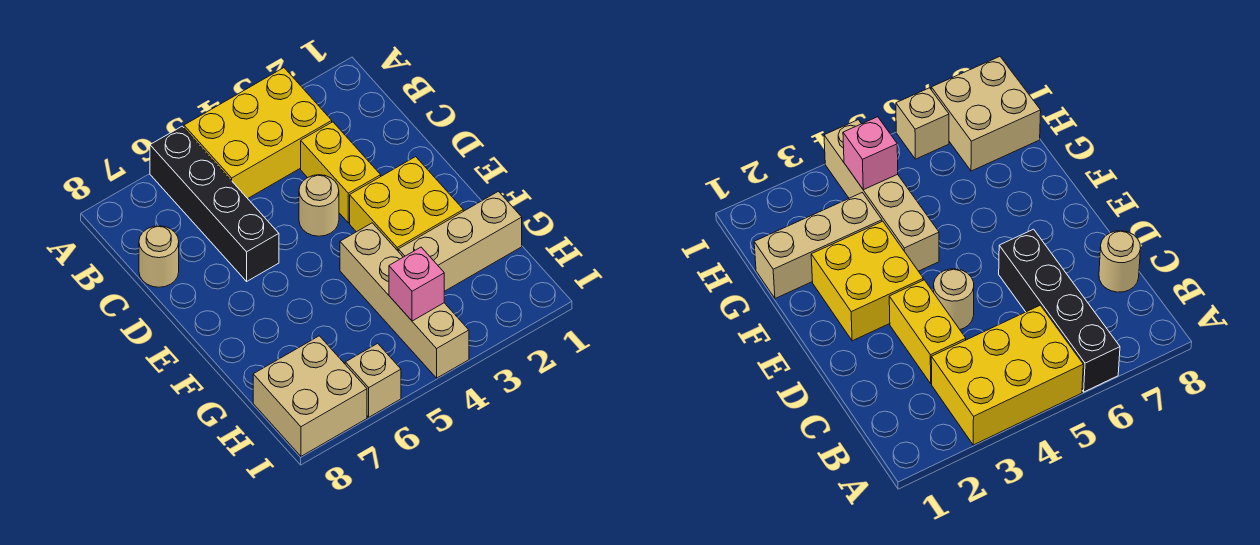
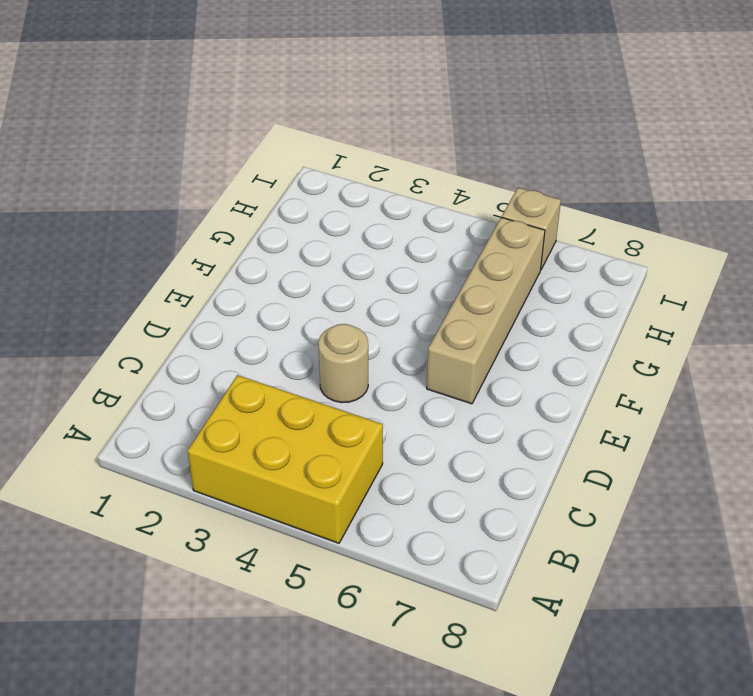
tan 1x4 brick [427,217,545,404] -> tan 1x4 brick moved to [340,223,469,378]
none -> black 1x4 brick [150,126,279,281]
none -> yellow 1x2 brick [301,122,381,223]

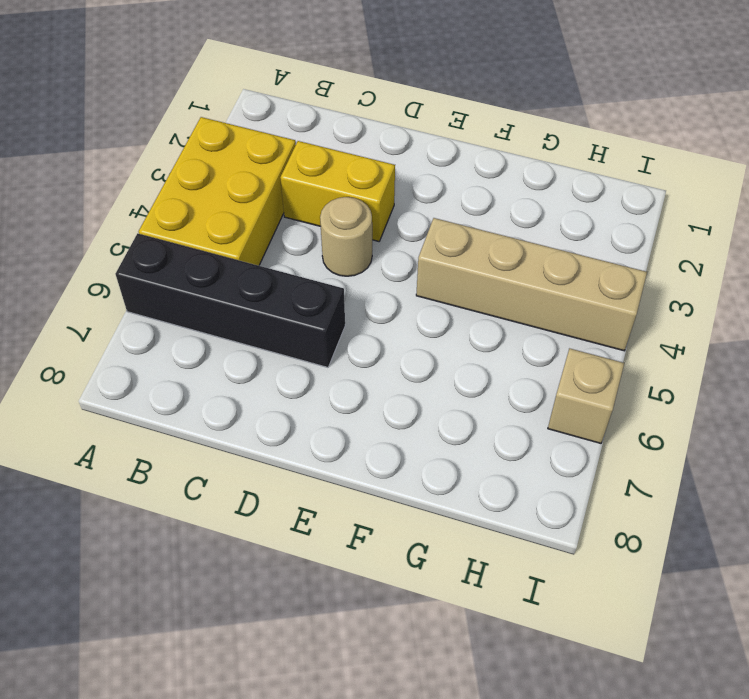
none -> tan 1x1 round brick [139,226,179,287]
none -> yellow 2x2 brick [350,157,463,251]

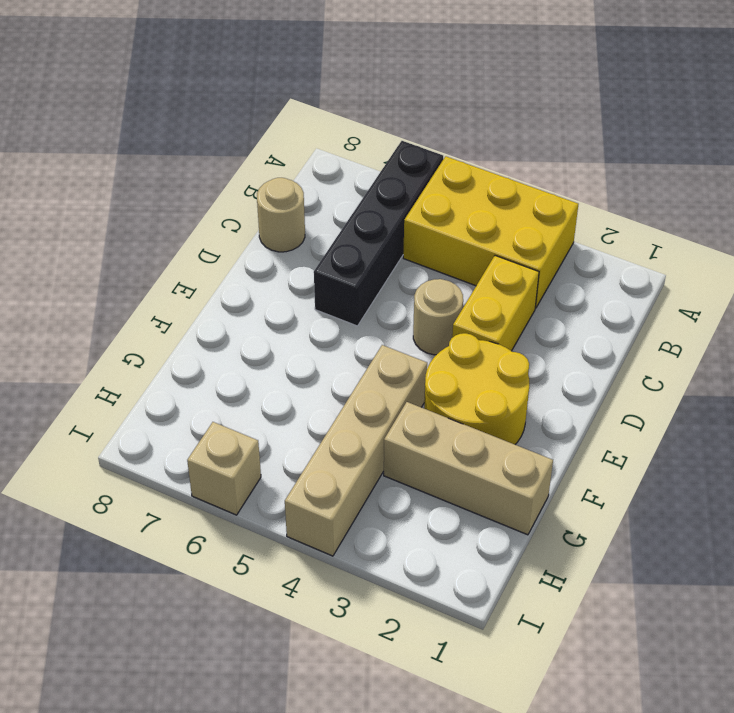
yellow 2x2 round brick [424,333,529,444] -> yellow 2x2 brick [350,157,463,251]
none -> tan 2x2 brick [253,336,367,456]
none -> pink 1x1 brick [389,247,444,321]

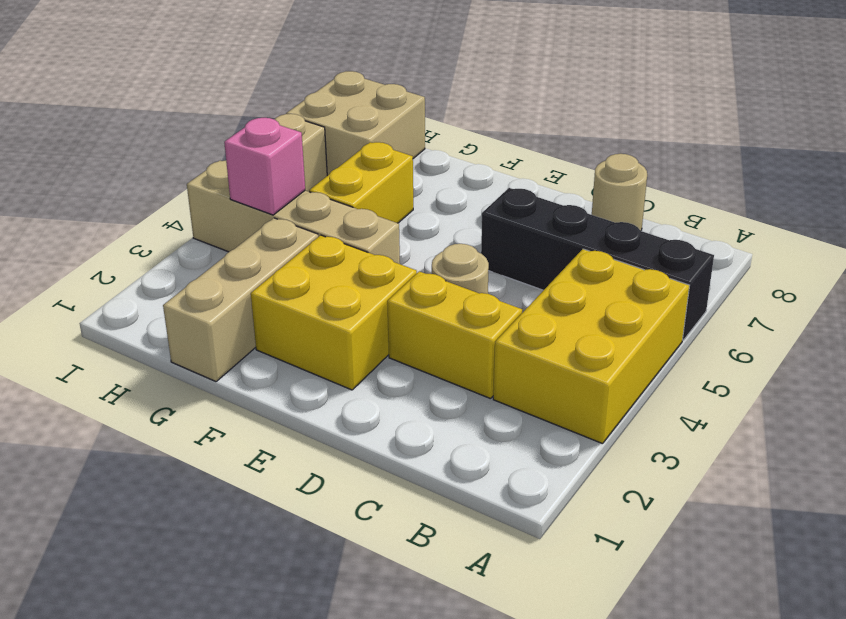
yellow 1x2 brick [309,142,413,223] -> none

